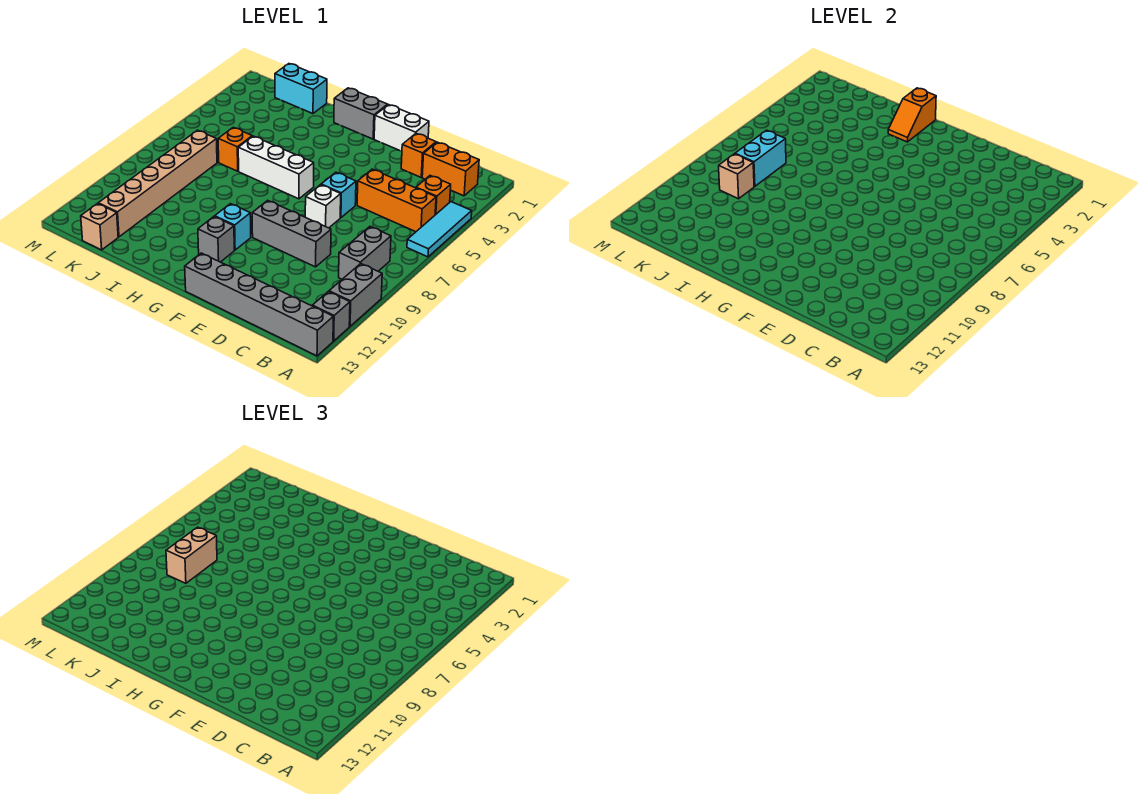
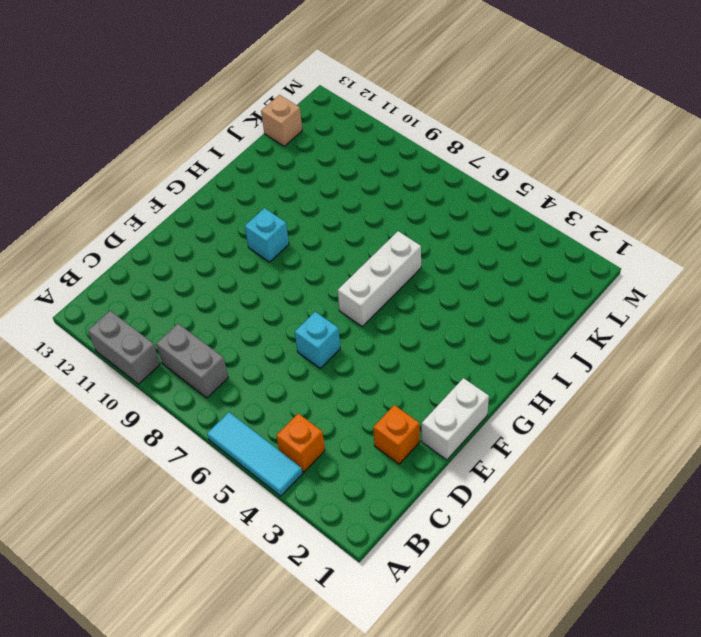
none -> grey 1x1 brick [312,292,350,341]
none -> grey 1x6 brick [185,253,333,356]
none -> orange 1x2 brick [422,142,479,196]

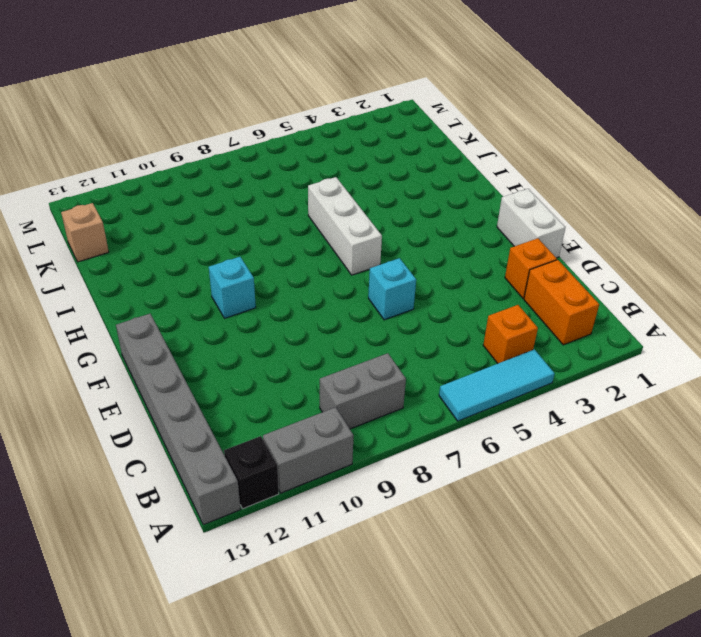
black 1x1 brick [224,436,279,509] -> grey 1x1 brick [312,292,350,341]
none -> orange 1x3 brick [357,169,436,232]
none -> grey 1x3 brick [252,200,331,267]
none -> white 1x1 brick [305,185,341,228]

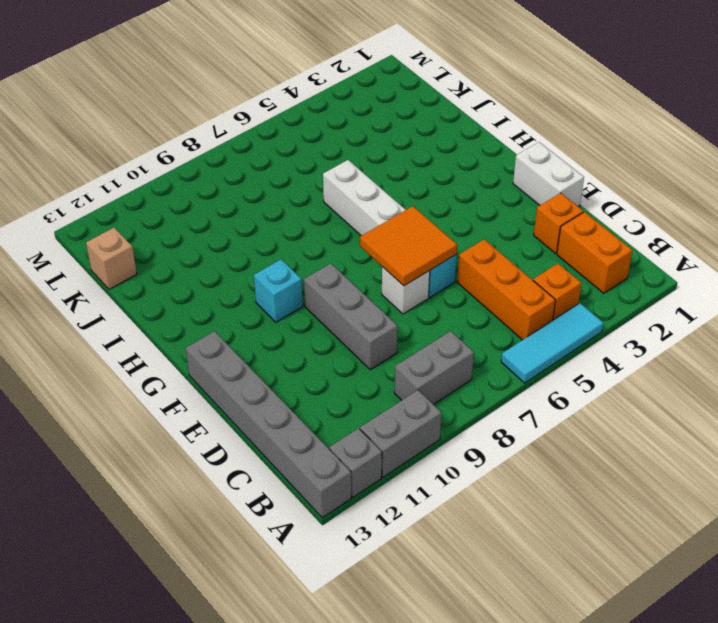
orange 2x2 tile [360,206,457,286] -> none
none -> grey 1x2 brick [334,88,388,139]
none -> grey 1x1 brick [198,217,234,262]
none -> cyan 1x2 brick [275,64,327,114]

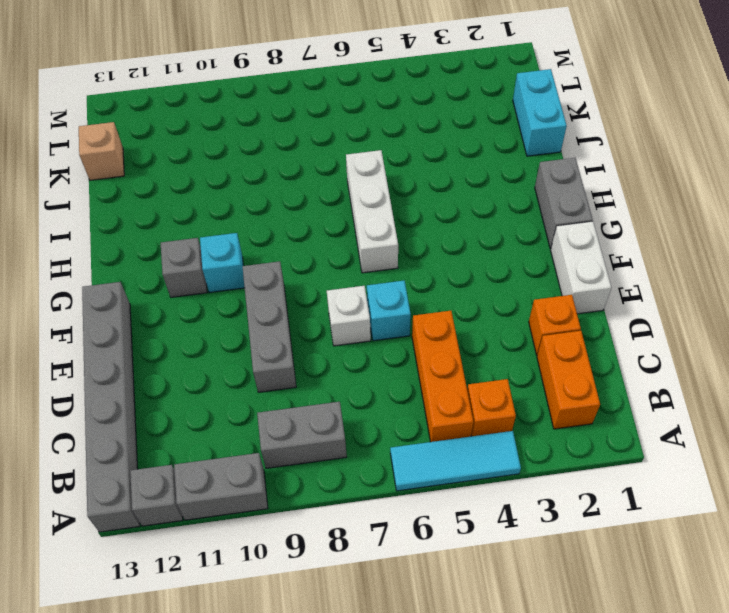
none -> orange 1x1 brick [218,127,252,171]
none -> tan 1x6 brick [98,130,217,237]
none -> orange 1x2 slope [888,88,936,142]

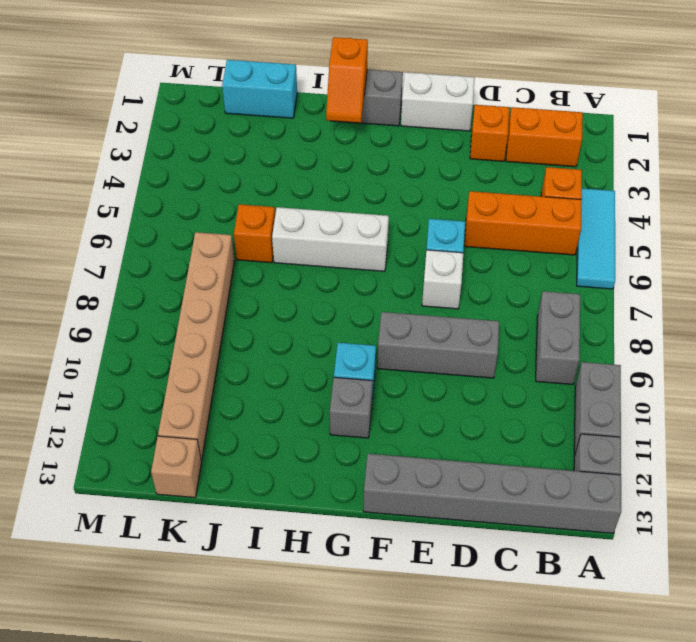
none -> cyan 1x2 brick [735,130,786,186]
none -> tan 1x1 brick [719,154,754,199]
none -> tan 1x2 brick [166,527,217,583]

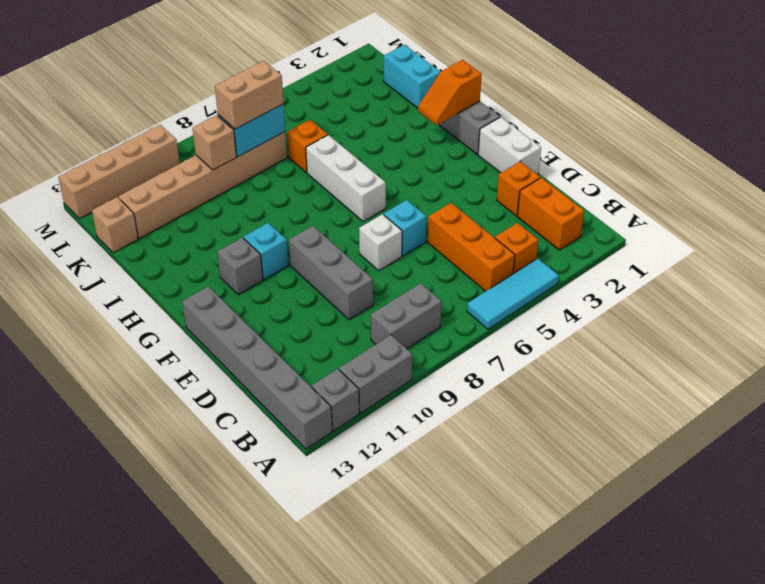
tan 1x4 brick [58,125,180,219] -> none

